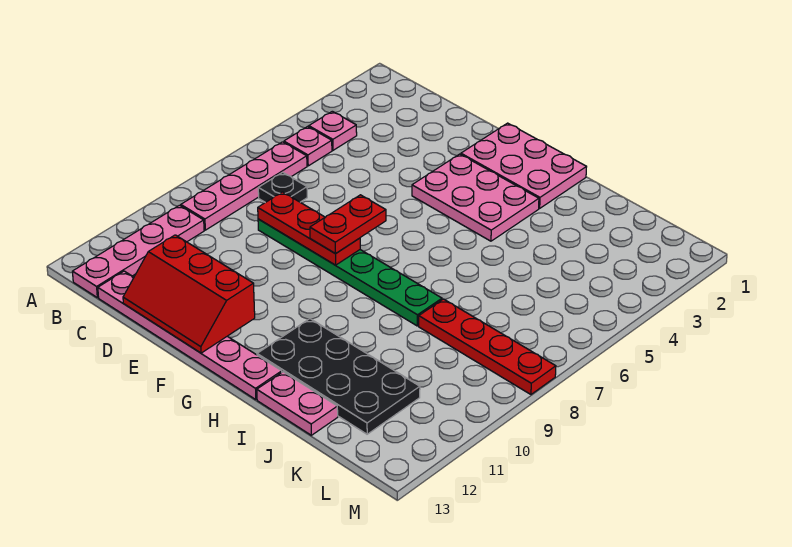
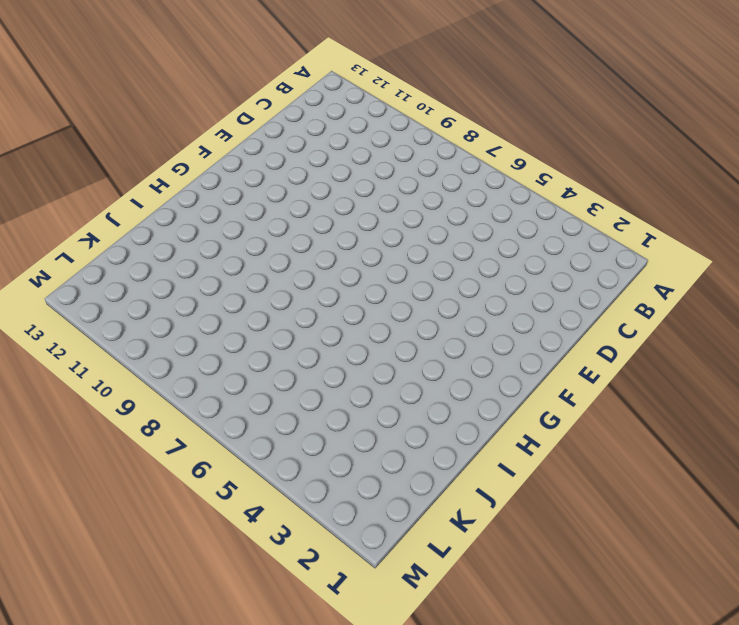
none -> pink 1x1 plate [309,111,357,150]
none -> pink 1x1 plate [284,127,332,166]
none -> pink 1x4 plate [181,142,307,230]

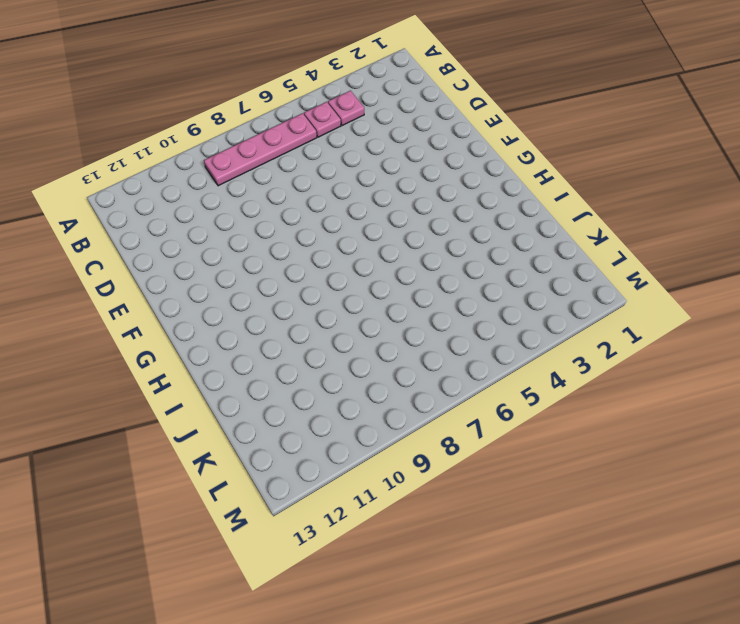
none -> pink 1x4 plate [72,205,204,298]
none -> black 1x1 plate [258,172,307,203]
none -> pink 1x6 plate [98,271,282,400]

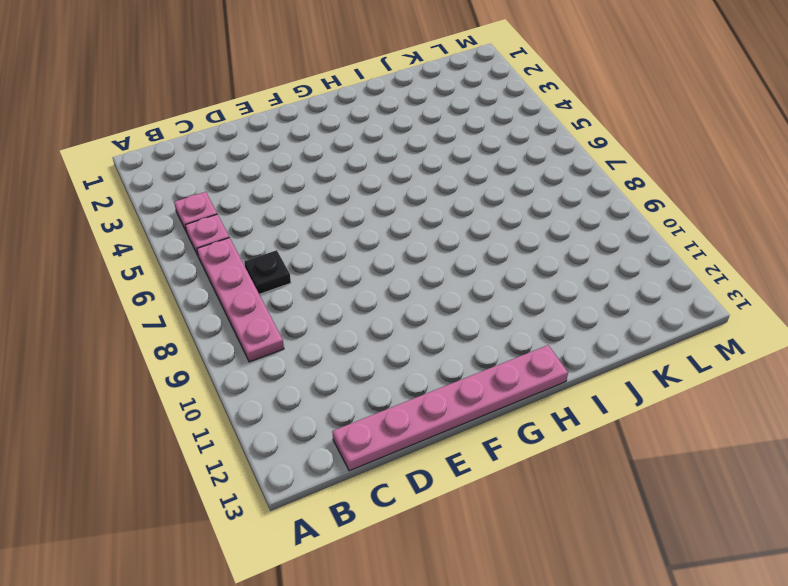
none -> pink 1x4 plate [72,205,204,298]
none -> green 1x6 plate [258,219,442,326]
none -> pink 2x3 plate [461,123,586,208]

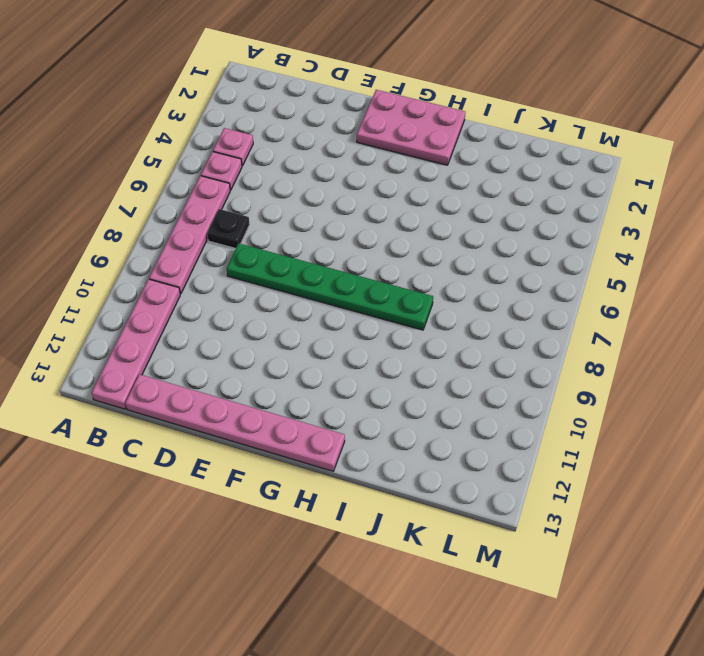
none -> pink 2x3 plate [412,154,539,241]
none -> black 2x4 plate [257,319,420,434]
none -> pink 1x2 plate [257,372,338,435]

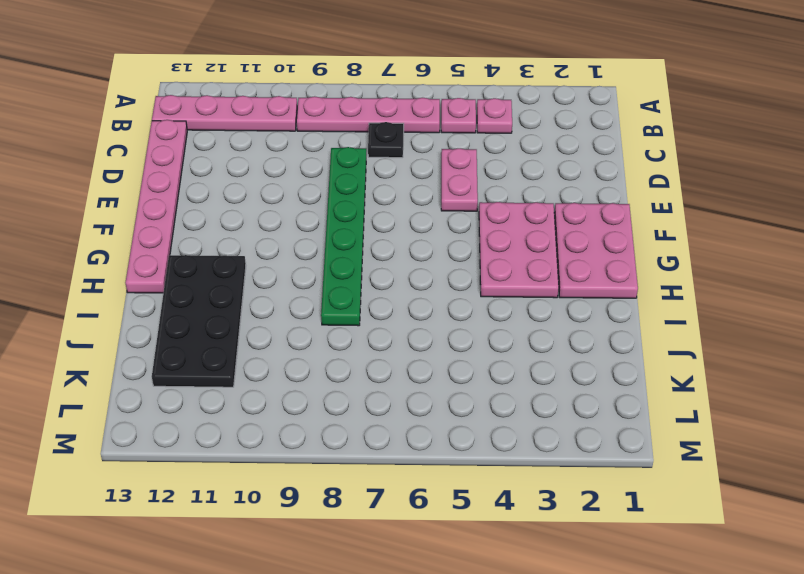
pink 1x2 plate [441,148,478,211] -> pink 1x2 plate moved to [257,372,338,435]
none -> red 1x4 plate [419,299,556,394]
none -> red 1x3 plate [258,192,360,265]
none -> red 2x3 slope [123,235,255,353]

